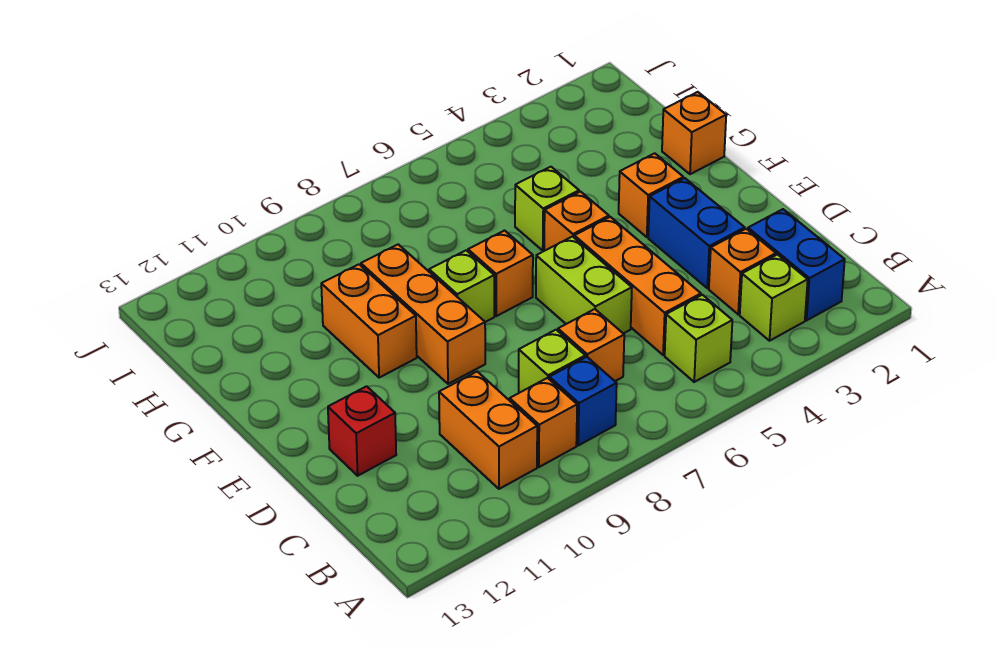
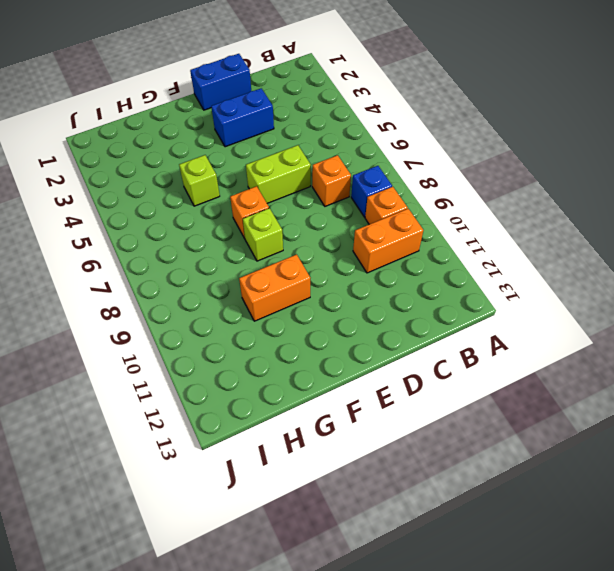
blue 1x2 brick [190,54,251,110] -> blue 1x2 brick moved to [748,209,845,320]
none -> lime 1x1 brick [740,255,808,341]
none -> lime 1x1 brick [665,295,732,382]
none -> orange 1x1 brick [709,229,776,314]

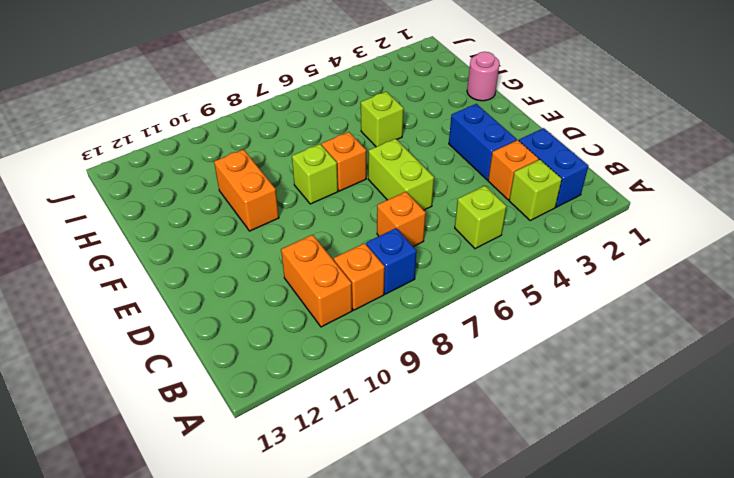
pink 1x1 round brick [467,52,500,101] -> orange 1x1 brick [662,92,726,174]
none -> orange 1x3 brick [574,217,701,355]
none -> lime 1x1 brick [519,330,585,393]
none -> red 1x1 brick [328,386,396,476]

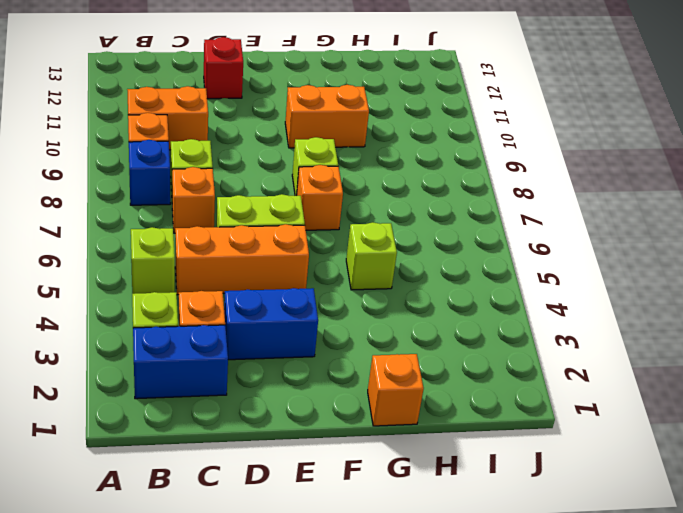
none -> orange 1x3 brick [361,244,485,384]
none -> orange 1x1 brick [619,153,683,237]
none -> orange 1x1 brick [544,192,609,251]

